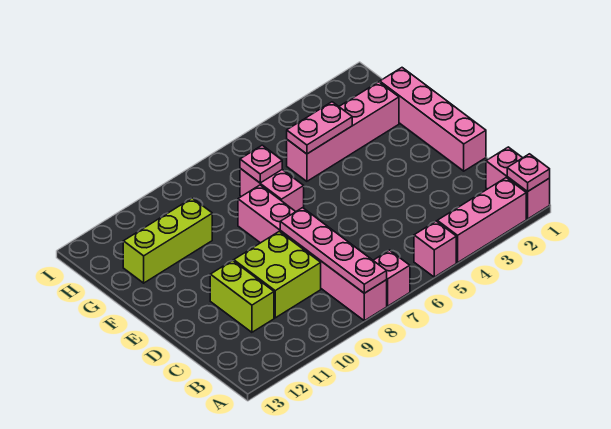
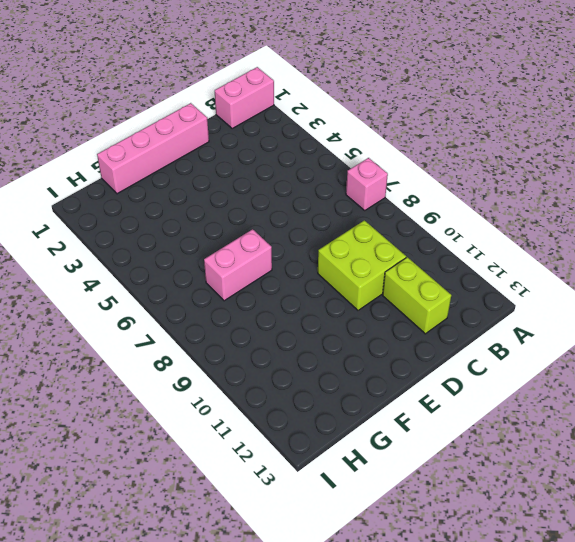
lime 1x2 brick [383,257,451,334] -> lime 1x2 brick turned to [210,260,274,332]
none -> pink 1x3 brick [437,178,526,263]
none -> pink 1x1 brick [414,221,456,277]
none -> pink 1x6 brick [238,185,387,321]

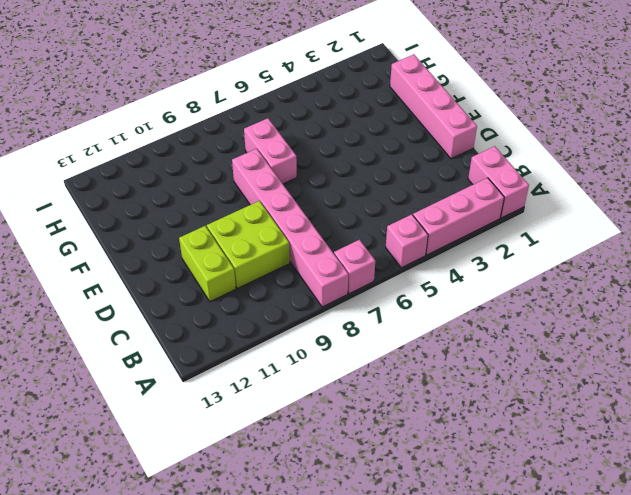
none -> pink 1x4 brick [287,82,399,181]
none -> lime 1x3 brick [123,198,212,283]
none -> pink 1x1 plate [507,154,550,192]

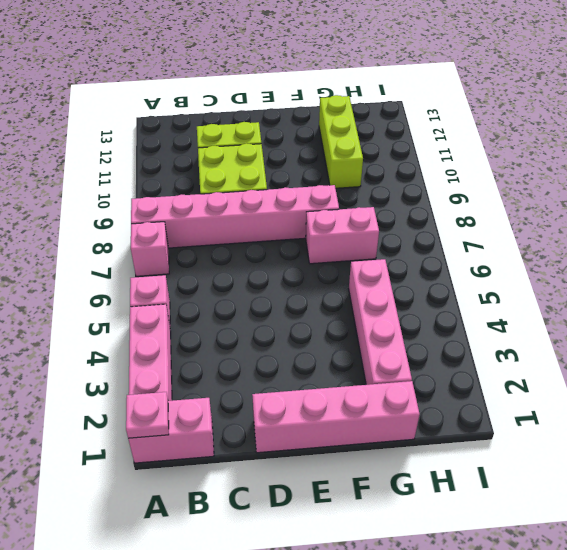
none -> pink 1x4 plate [280,208,387,293]
none -> pink 1x2 plate [287,102,352,154]
none -> pink 1x1 plate [240,145,282,183]

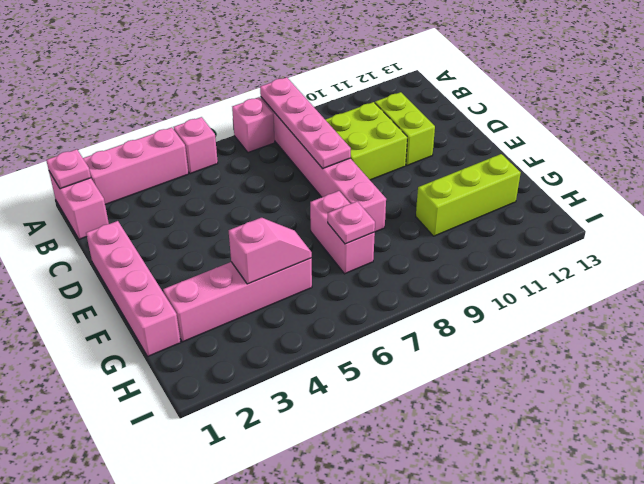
pink 1x2 slope [229,218,312,284] -> pink 1x2 plate [287,102,352,154]

